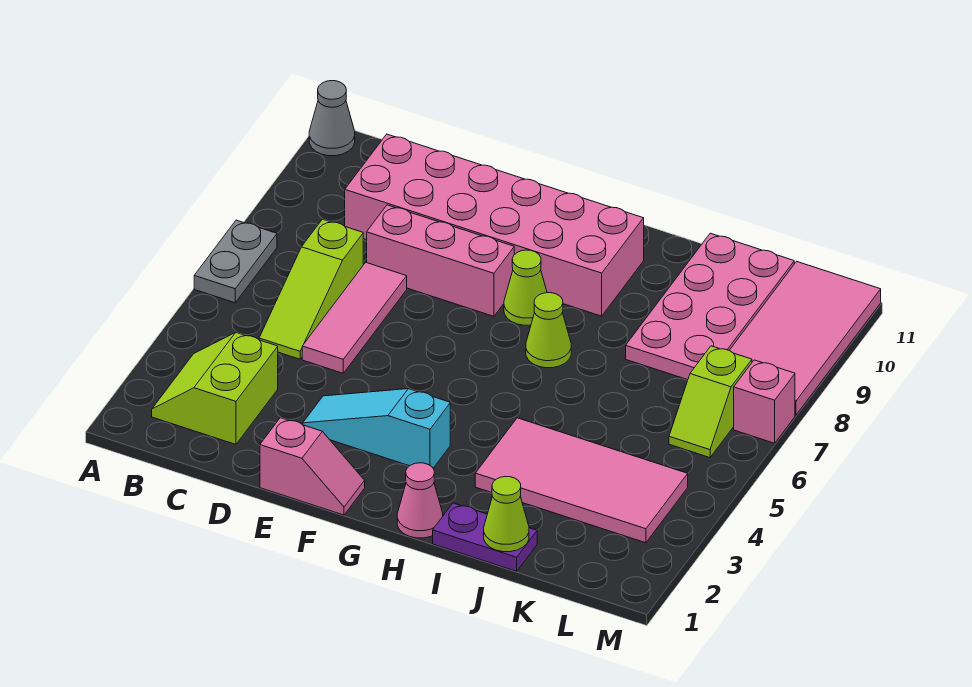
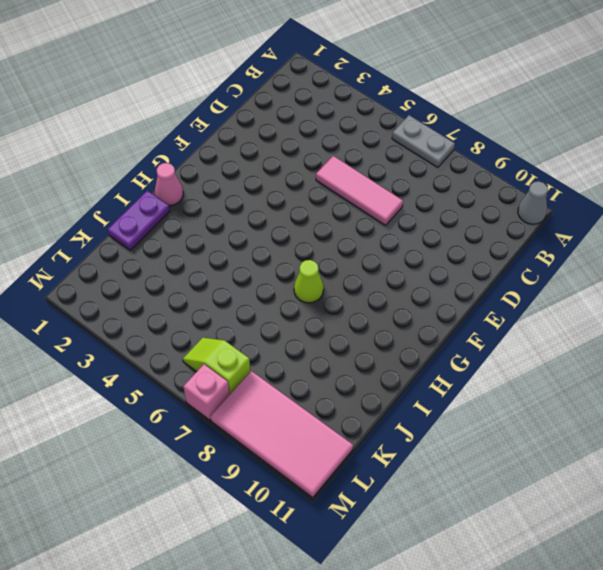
none -> lime 2x2 slope [152,333,278,444]
none -> lime 1x3 slope [259,219,363,359]
none -> pink 2x6 brick [345,134,644,316]

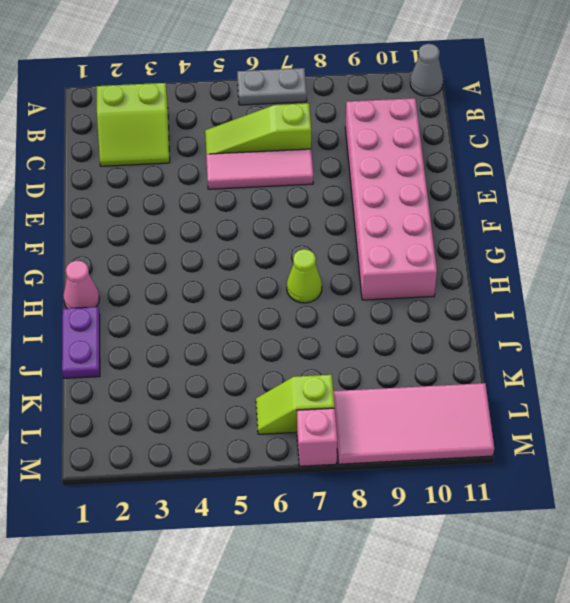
lime 2x2 slope [97,83,170,166] -> lime 2x2 slope turned to [152,333,278,444]
none -> pink 1x3 brick [367,205,514,316]
none -> pink 1x2 slope [260,418,365,515]
none -> cyan 1x3 slope [303,389,450,468]

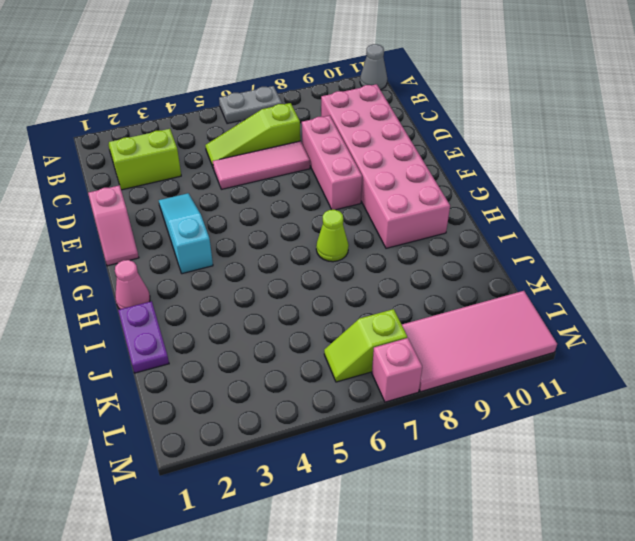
none -> lime 1x1 cone [504,250,547,325]
none -> pink 2x4 tile [475,418,688,543]
none -> pink 2x4 plate [626,233,794,380]

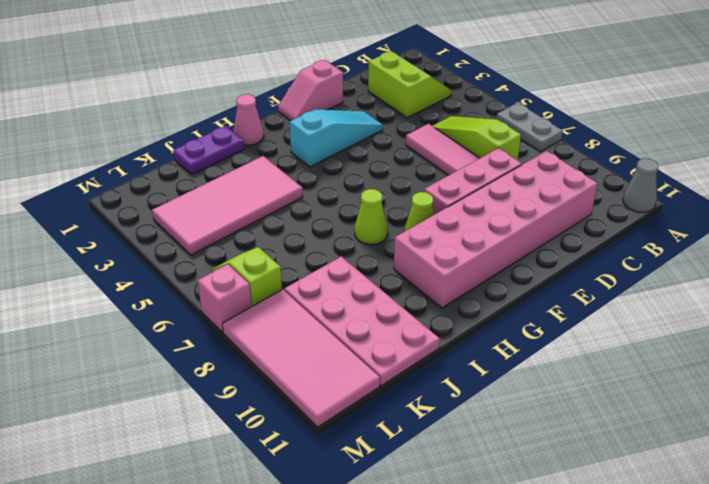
none -> lime 1x1 cone [484,476,529,552]

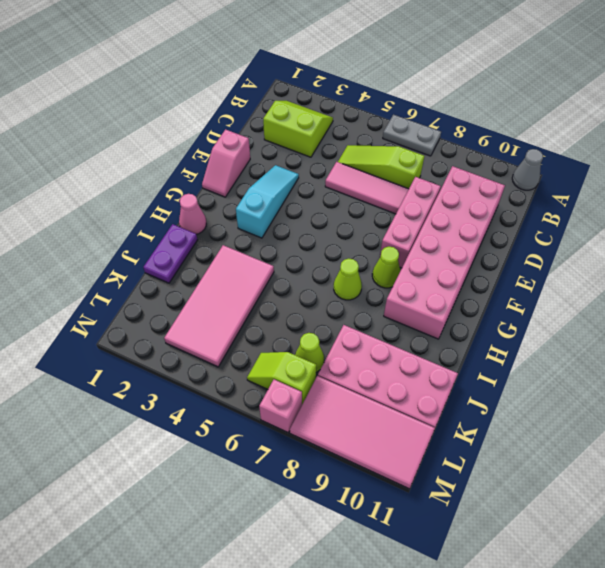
lime 1x1 cone [295,333,324,372] -> lime 1x1 cone moved to [484,476,529,552]

